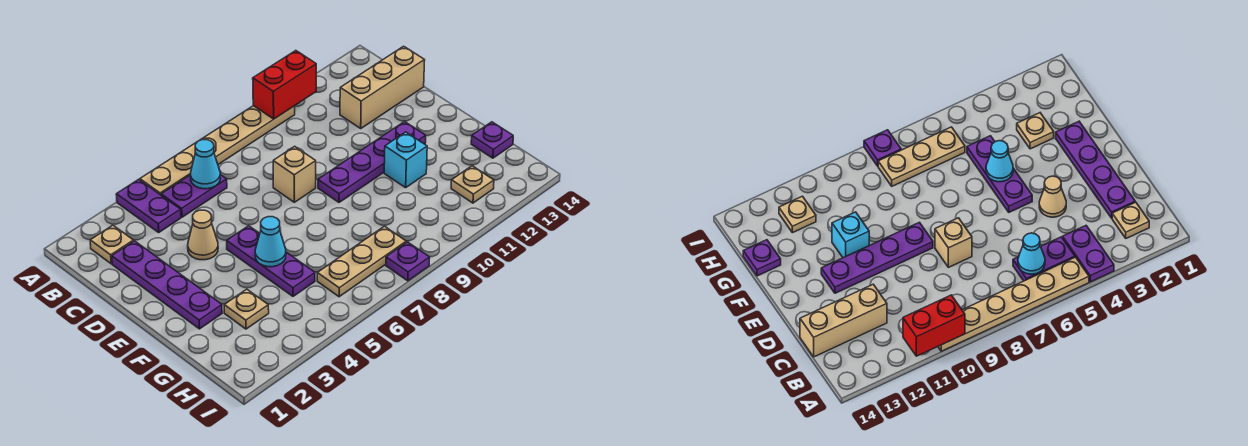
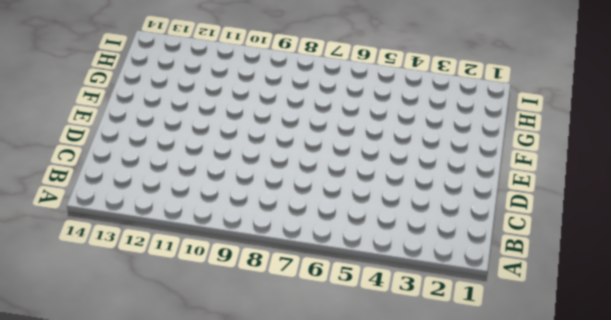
none -> purple 1x2 plate [116,179,181,232]
none -> tan 1x6 plate [140,106,295,195]
none -> tan 1x1 plate [90,225,133,264]

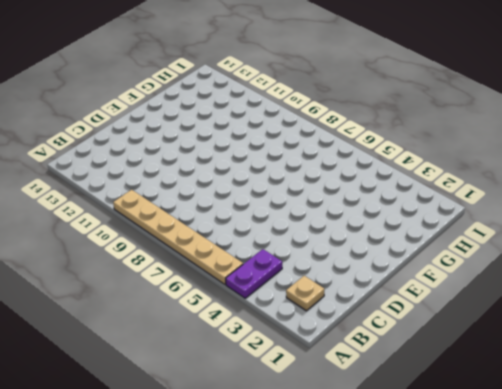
none -> purple 1x2 plate [161,175,227,217]
none -> purple 1x4 plate [112,241,222,329]
none -> tan 1x3 brick [340,46,425,128]

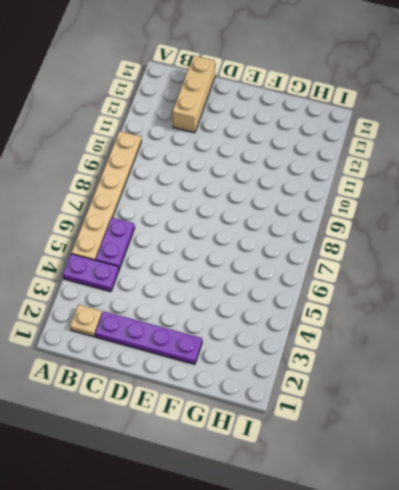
none -> tan 1x1 cone [188,210,218,260]
none -> tan 1x1 brick [273,146,316,202]
none -> purple 1x3 plate [227,226,315,296]

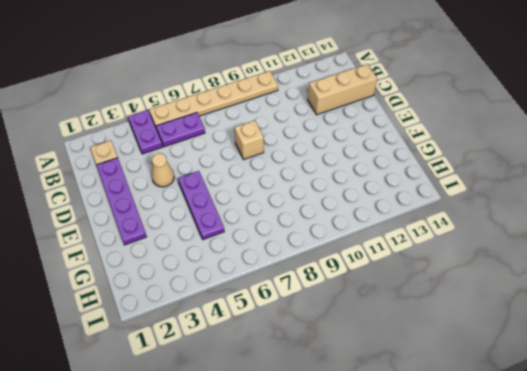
none -> purple 1x4 plate [318,122,426,202]
none -> cyan 1x1 brick [384,132,427,188]
none -> tan 1x1 plate [224,289,269,329]

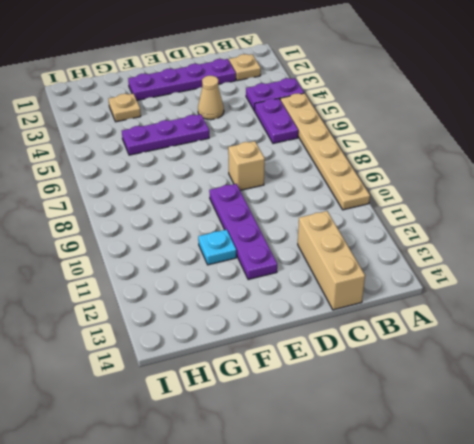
cyan 1x1 plate [198,230,236,265] -> cyan 1x1 brick [384,132,427,188]
none -> purple 1x1 plate [471,122,513,158]
none -> tan 1x3 plate [317,226,406,297]
none -> tan 1x1 plate [451,166,494,203]

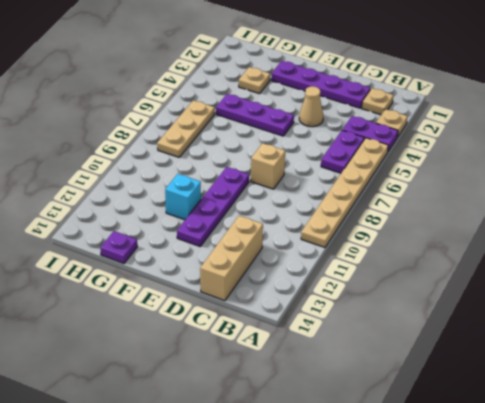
tan 1x1 plate [376,109,408,137] -> tan 1x1 plate moved to [451,166,494,203]
none -> purple 1x1 plate [386,242,430,281]
none -> red 1x2 brick [253,51,316,119]
none -> cyan 1x1 cone [190,140,220,189]

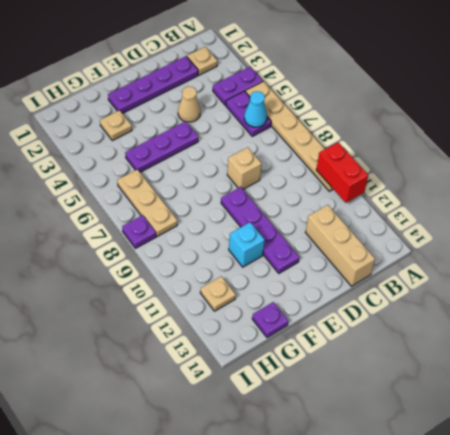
none -> cyan 1x1 cone [255,217,286,267]

